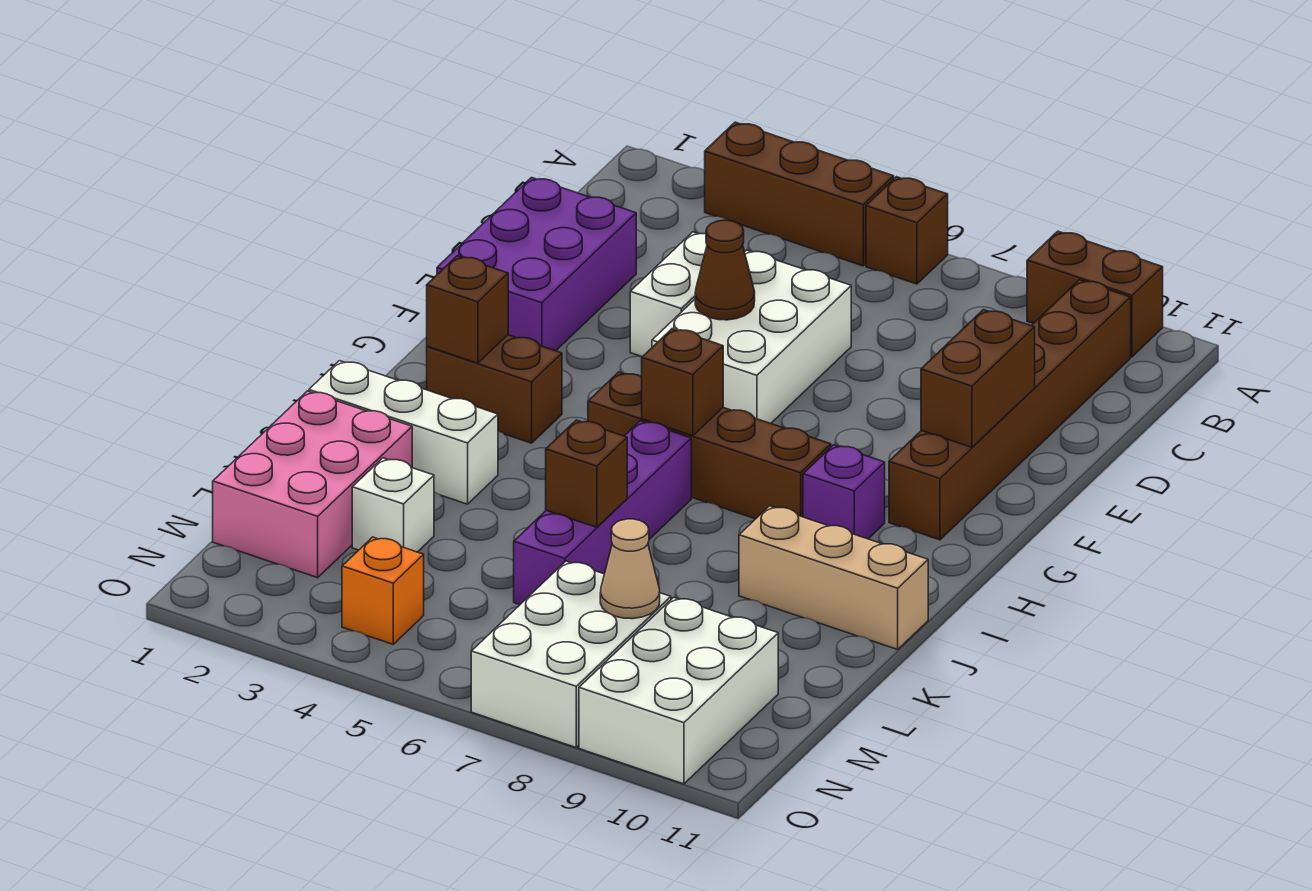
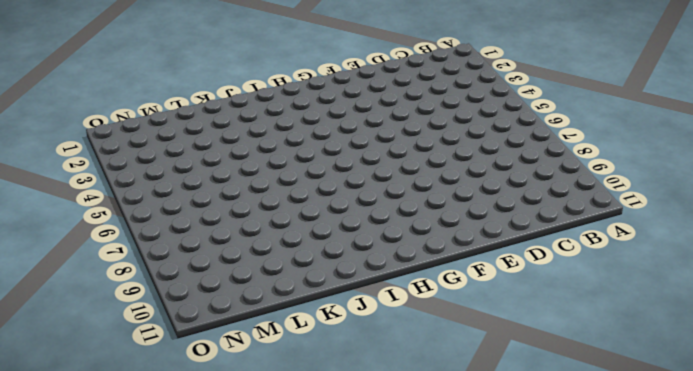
none -> brown 1x3 brick [705,122,894,266]
none -> brown 1x1 brick [866,177,948,284]
none -> brown 1x2 brick [1027,231,1163,357]

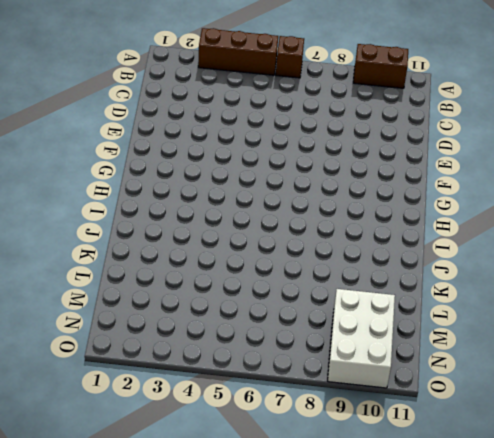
none -> brown 1x6 brick [889,280,1131,540]
none -> purple 2x3 brick [437,178,636,351]
none -> white 1x2 brick [630,232,707,357]

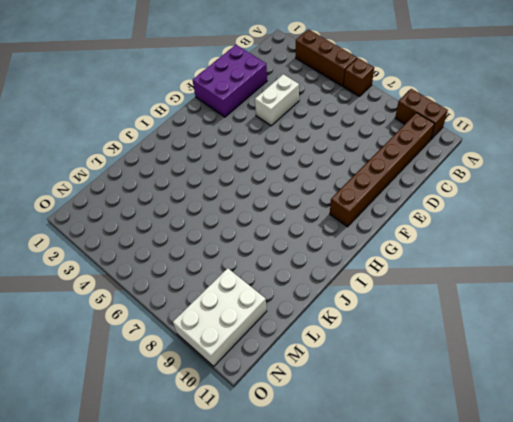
none -> white 2x3 brick [652,250,851,423]
none -> brown 1x2 brick [427,335,562,443]
none -> brown 1x4 brick [588,372,831,519]

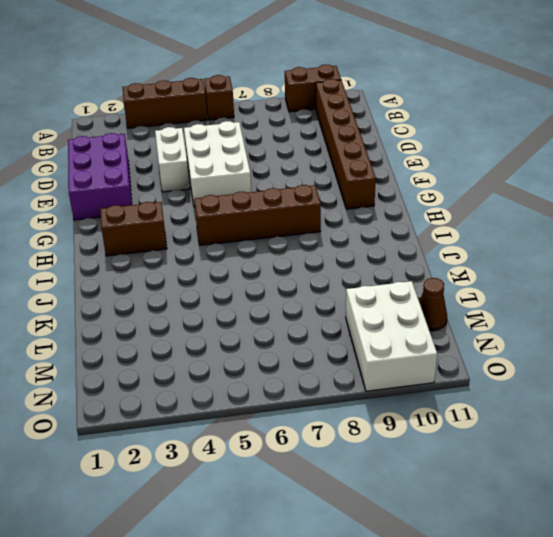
brown 1x1 cone [419,278,447,331] -> brown 1x1 cone moved to [695,220,755,320]
none -> purple 1x1 brick [803,445,885,539]
none -> purple 1x4 brick [514,421,691,605]
none -> white 1x3 brick [309,361,498,504]

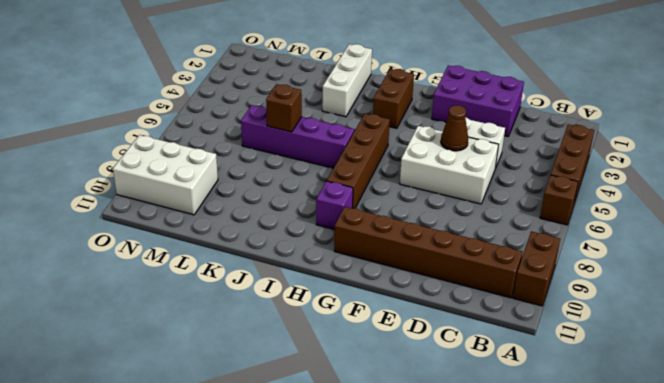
none -> tan 1x3 brick [739,506,928,649]
none -> pink 2x3 brick [213,391,412,578]
none -> white 1x1 brick [352,458,434,552]

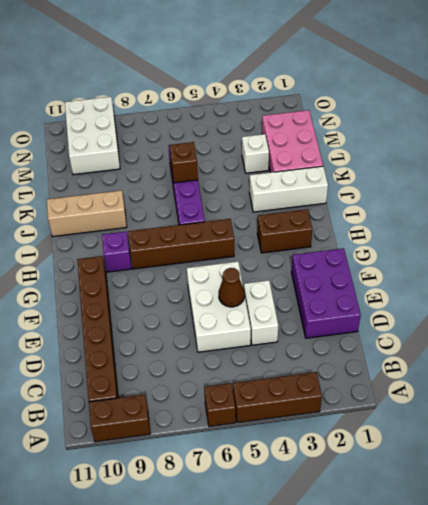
none -> white 2x3 brick [471,561,671,747]
none -> orange 1x1 brick [342,537,424,644]
none -> brown 1x2 brick [921,310,1035,447]

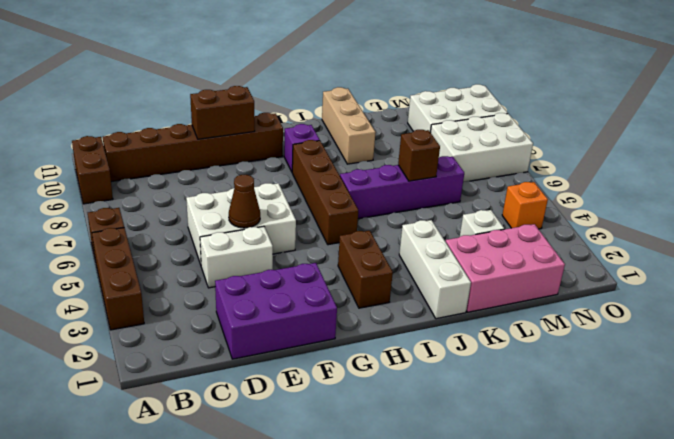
none -> brown 1x1 brick [427,256,508,363]
none -> brown 1x1 brick [642,329,723,436]
none -> tan 1x1 cone [600,519,660,619]

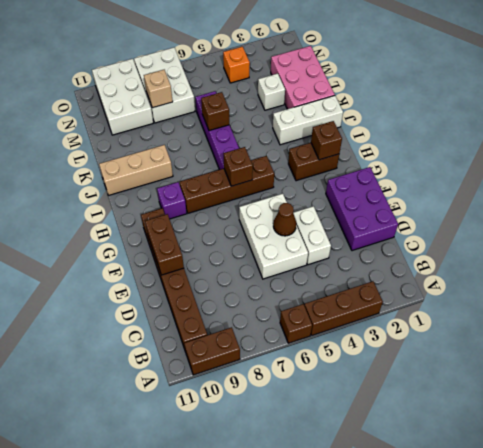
tan 1x1 brick [144,70,173,108] -> tan 1x1 cone [600,519,660,619]

